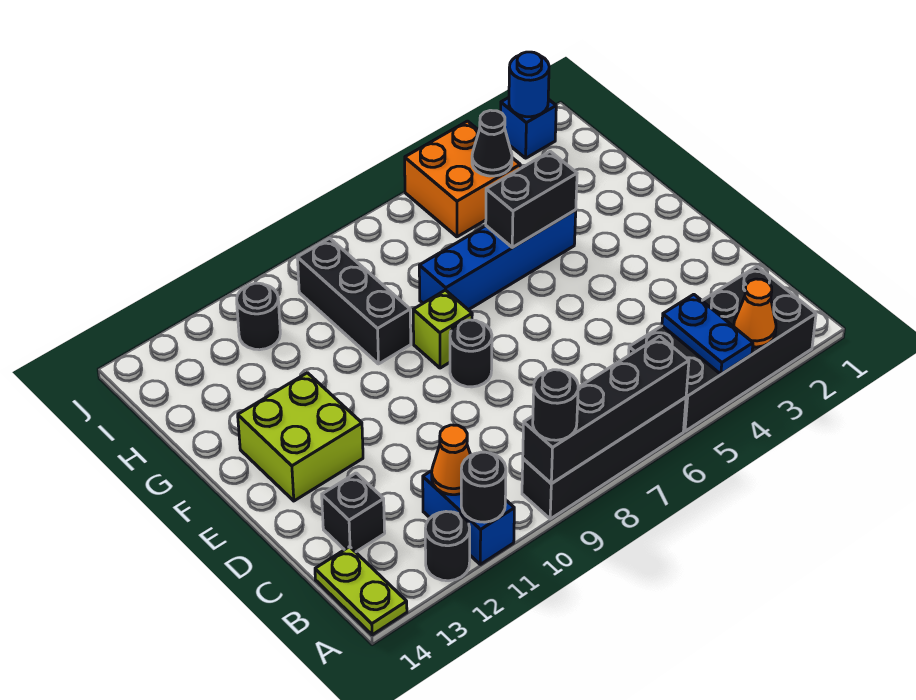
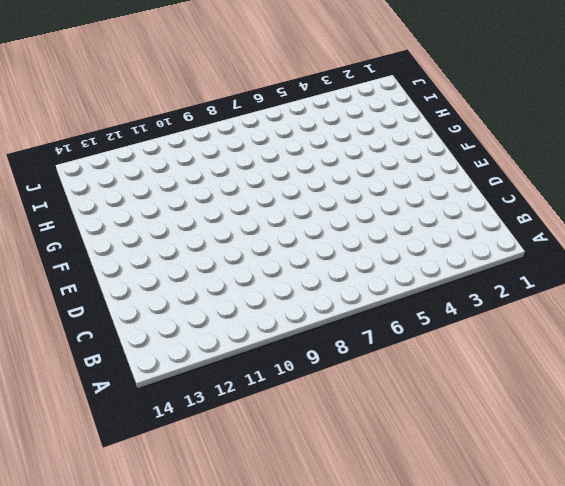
none -> black 2x4 brick [629,266,816,431]
none -> black 1x4 brick [522,397,686,519]
none -> blue 1x2 brick [423,471,514,564]

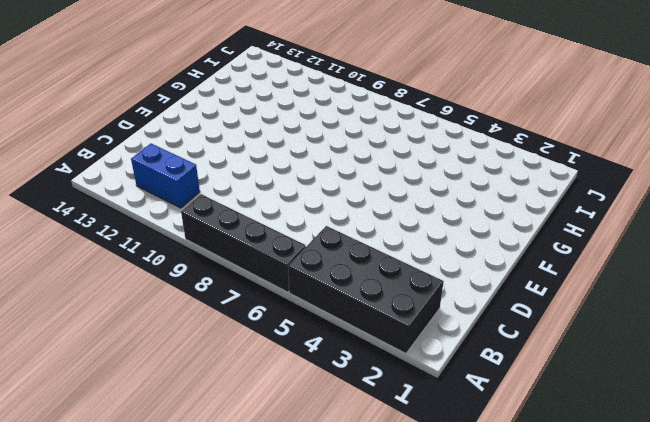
blue 1x2 brick [131,144,200,208] -> blue 1x2 brick turned to [423,471,514,564]
none -> black 1x1 round brick [425,512,470,581]
none -> lime 1x2 plate [315,547,407,635]
none -> black 1x1 brick [322,473,385,552]

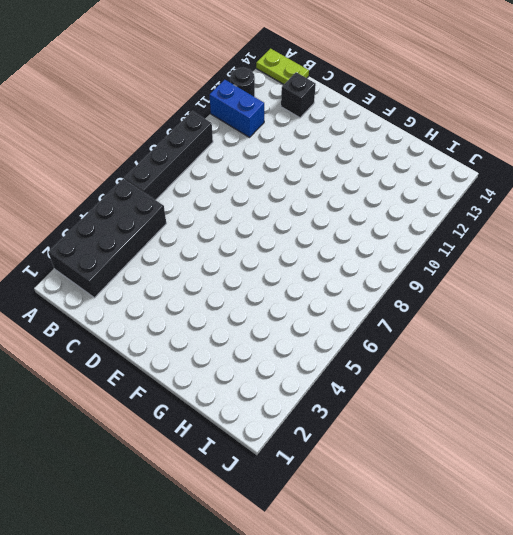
none -> black 1x1 round brick [450,320,492,387]
none -> lime 2x2 brick [238,373,363,501]
none -> lime 1x1 brick [413,290,472,368]

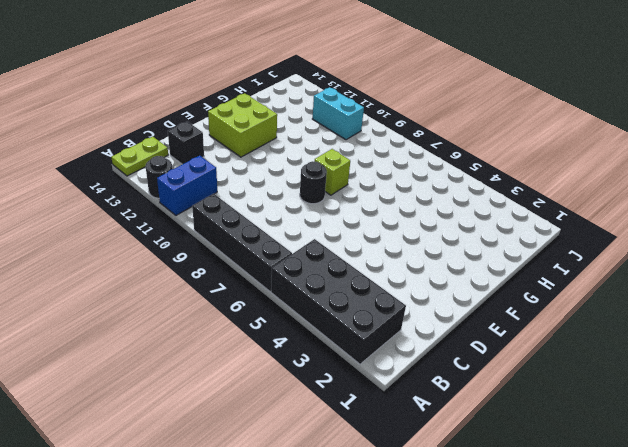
cyan 1x2 brick [312,87,364,140] -> black 1x1 round brick [237,283,280,350]
none -> blue 1x4 brick [419,210,576,310]
none -> black 1x3 brick [297,238,411,364]
none -> orange 2x2 brick [405,121,520,237]

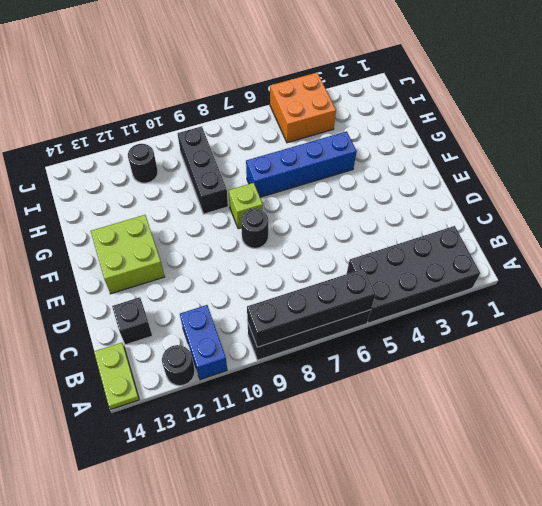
none -> blue 1x1 brick [501,98,556,158]
none -> orange 1x1 cone [734,279,776,347]
none -> blue 1x2 plate [662,294,753,374]

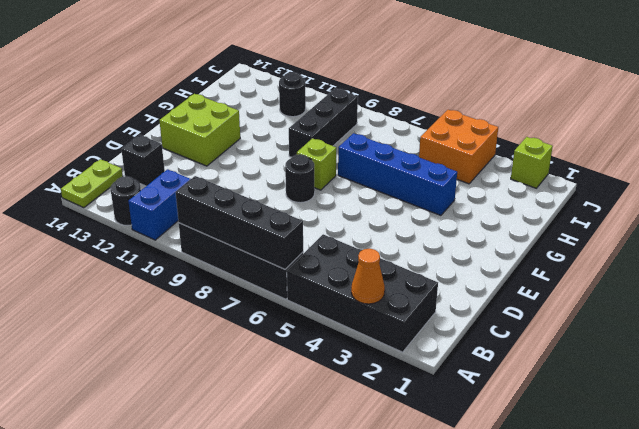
lime 1x1 brick [511,137,553,188] -> blue 1x1 brick [501,98,556,158]
none -> blue 1x2 plate [662,294,753,374]
none -> black 1x1 round brick [461,452,506,522]
none -> orange 1x1 cone [432,425,471,495]

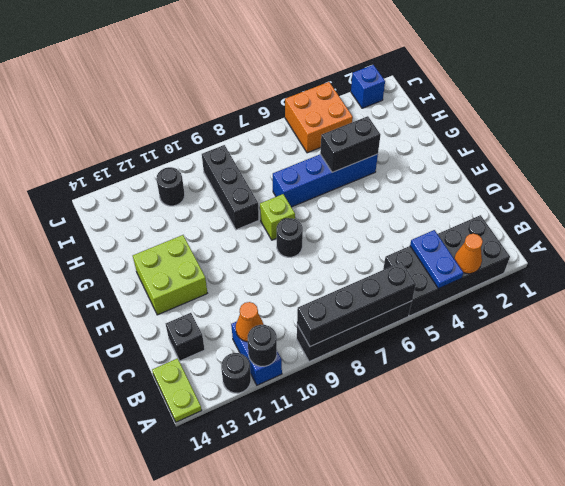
none -> black 1x1 cone [472,110,512,176]
none -> blue 1x1 round brick [509,52,549,117]
none -> black 1x1 round brick [533,370,578,440]

